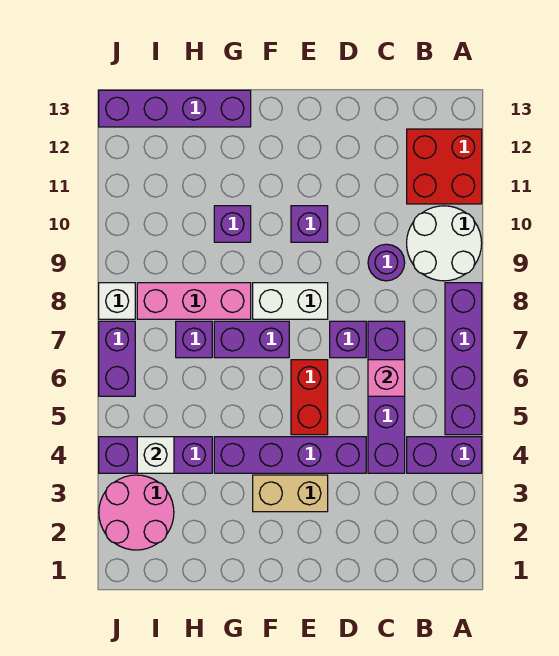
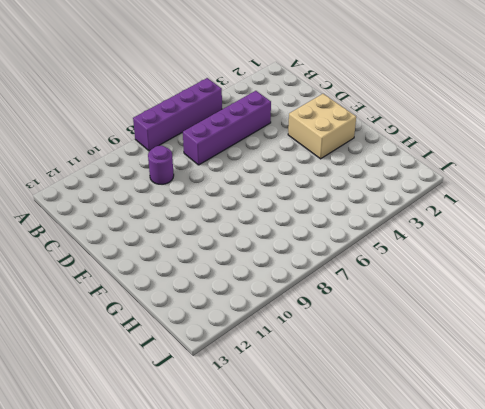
tan 2x2 brick [288,94,356,159] -> tan 1x2 brick [253,475,328,512]
none -> purple 1x2 brick [407,437,482,473]
none -> white 2x2 round brick [407,206,482,281]
none -> red 2x2 brick [407,129,482,204]

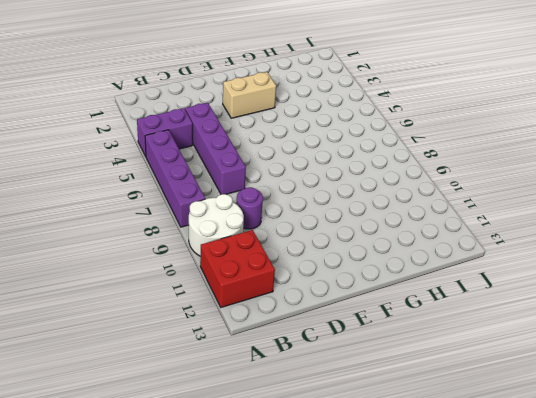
none -> purple 1x4 brick [214,437,366,473]
none -> purple 1x1 brick [330,321,366,358]
none -> red 1x2 brick [291,360,328,435]

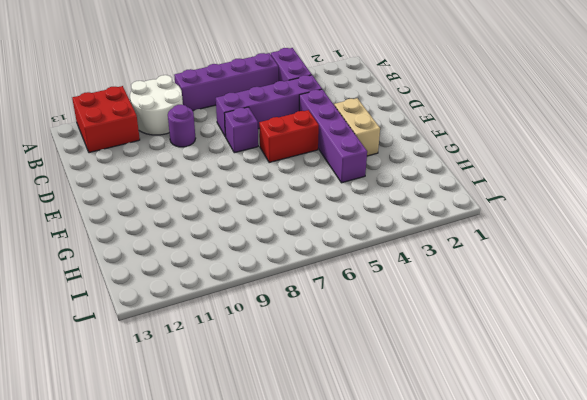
none -> white 1x2 brick [253,283,328,319]
none -> purple 1x1 brick [291,206,328,242]
none -> purple 1x2 brick [214,321,289,358]

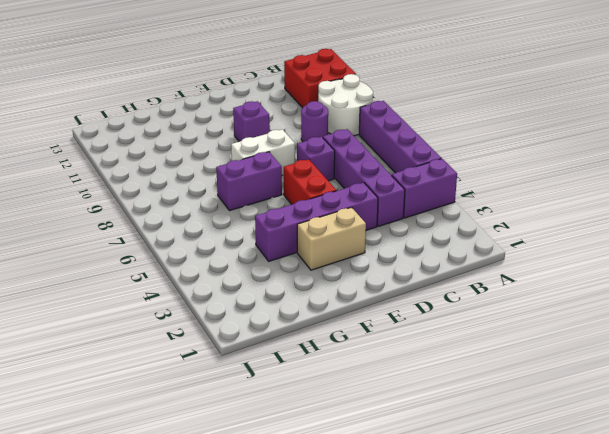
none -> pink 1x3 brick [137,283,251,319]
none -> purple 1x1 brick [214,206,251,242]
none -> purple 1x4 brick [99,90,251,127]

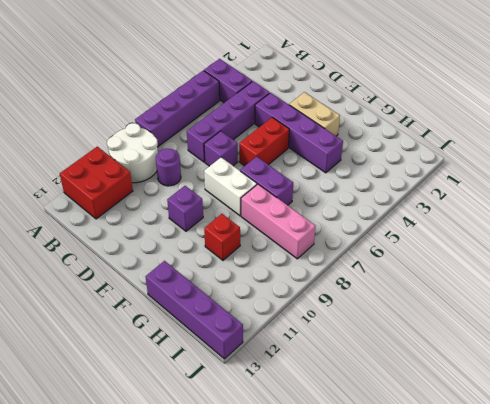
red 1x1 brick [204,214,240,260] -> purple 1x1 brick [214,206,251,242]
none -> purple 1x3 brick [99,437,212,473]
none -> purple 1x1 brick [176,321,212,358]
none -> pink 2x2 round brick [99,475,174,550]

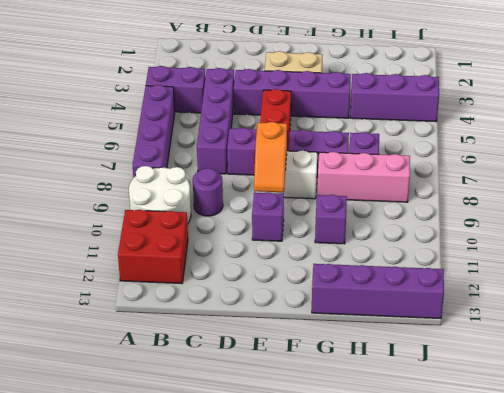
orange 1x2 slope [254,122,287,192] -> none
none -> pink 2x2 round brick [99,475,174,550]
none -> purple 1x2 brick [99,321,135,396]
none -> white 1x1 brick [99,283,135,319]

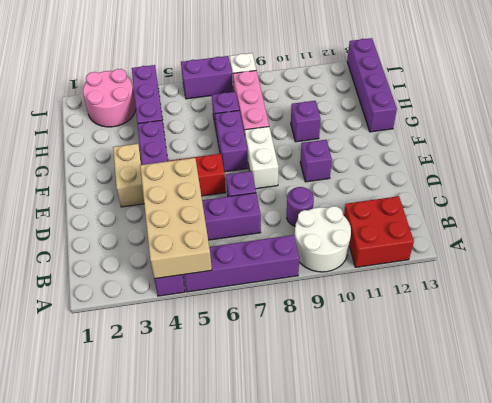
tan 2x4 brick [140,158,212,279] -> none
none -> pink 1x1 brick [368,360,405,396]
none -> white 1x1 brick [137,437,174,473]

